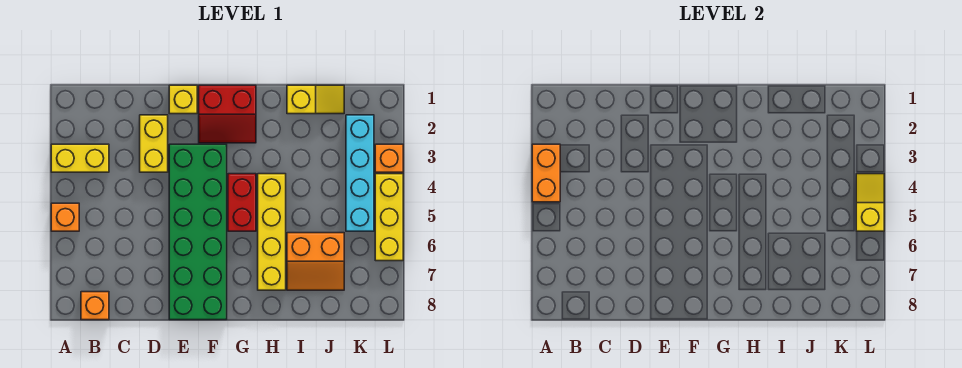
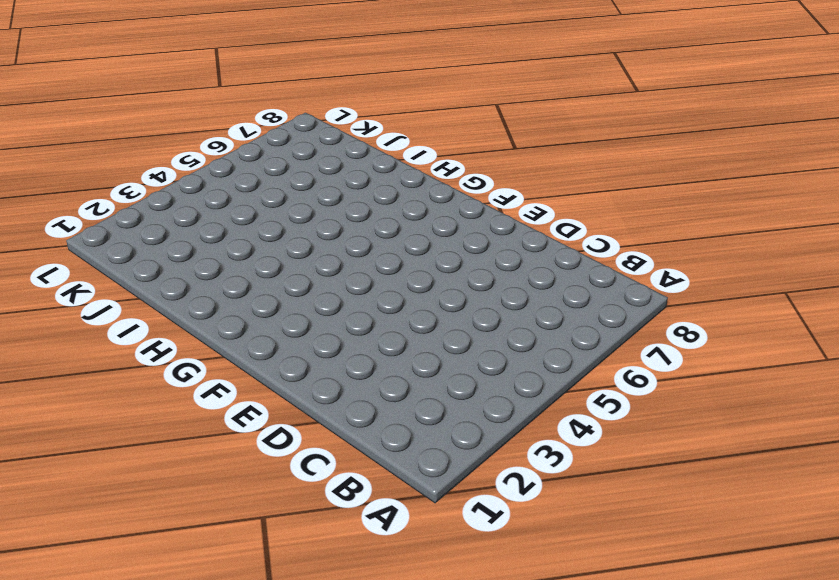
none -> yellow 1x2 brick [51,144,109,172]
none -> orange 1x1 brick [51,203,79,231]
none -> orange 1x1 brick [81,292,109,320]

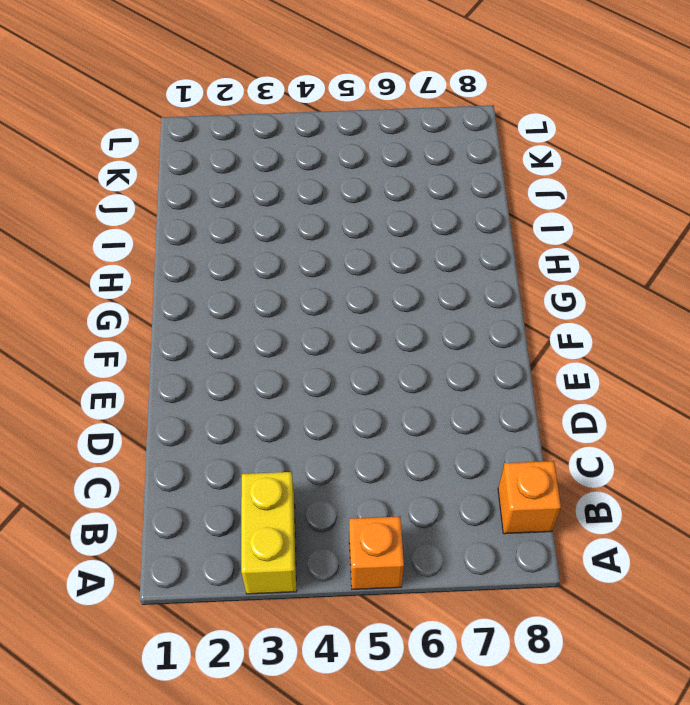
none -> yellow 1x2 brick [140,115,168,172]
none -> yellow 1x1 brick [169,85,197,114]
none -> green 2x6 brick [169,144,227,320]

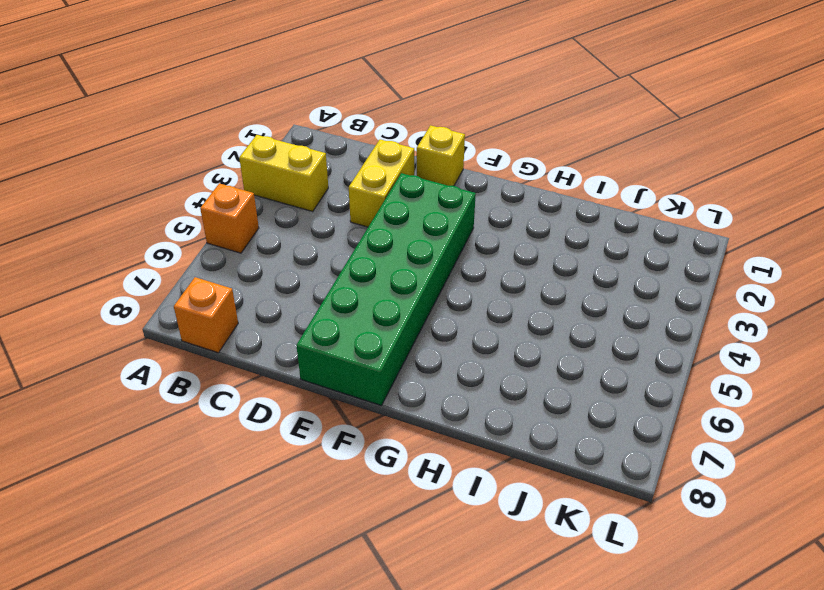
none -> red 2x2 slope [199,85,256,143]
none -> red 1x2 brick [228,174,256,231]
none -> yellow 1x4 brick [258,174,286,290]

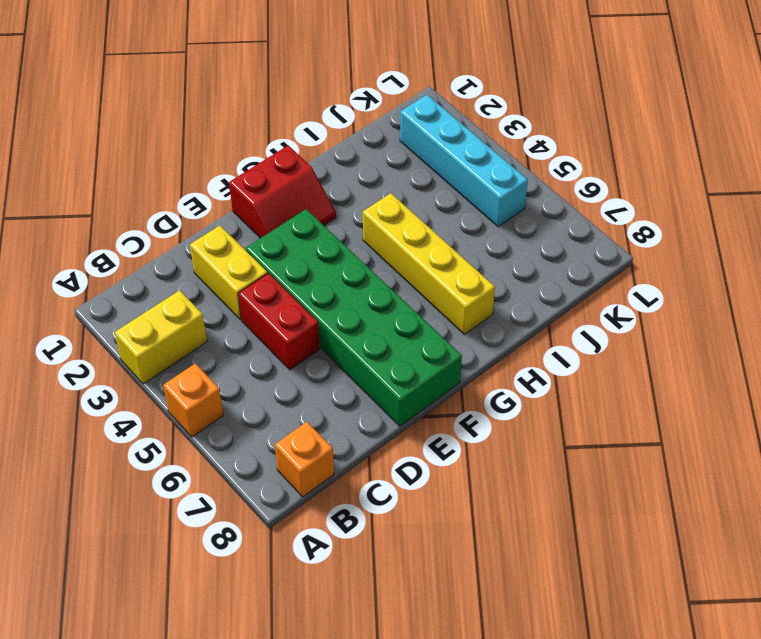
red 1x2 brick [238,273,320,370] -> red 1x2 brick moved to [228,174,256,231]
none -> yellow 1x1 brick [169,85,197,114]
none -> yellow 1x2 slope [287,85,344,114]
none -> orange 2x2 slope [287,233,344,290]

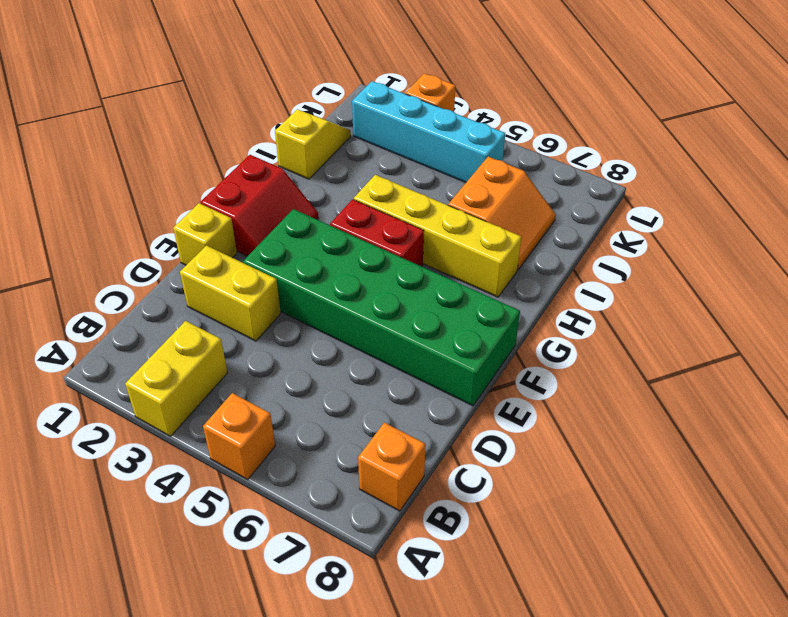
none -> yellow 1x3 brick [375,174,403,261]
none -> orange 1x2 brick [532,144,560,202]
none -> yellow 1x2 slope [856,174,884,231]

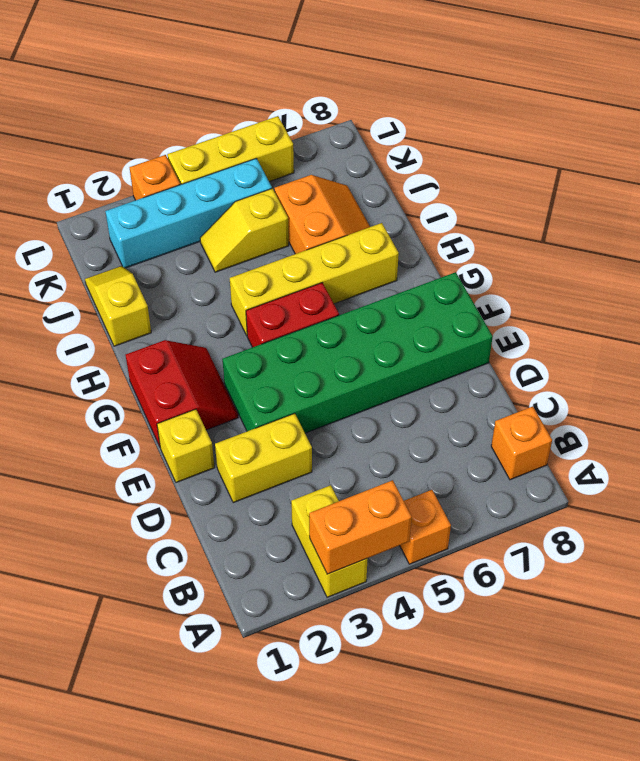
yellow 1x2 slope [200,188,289,272] -> yellow 1x2 slope moved to [856,174,884,231]

